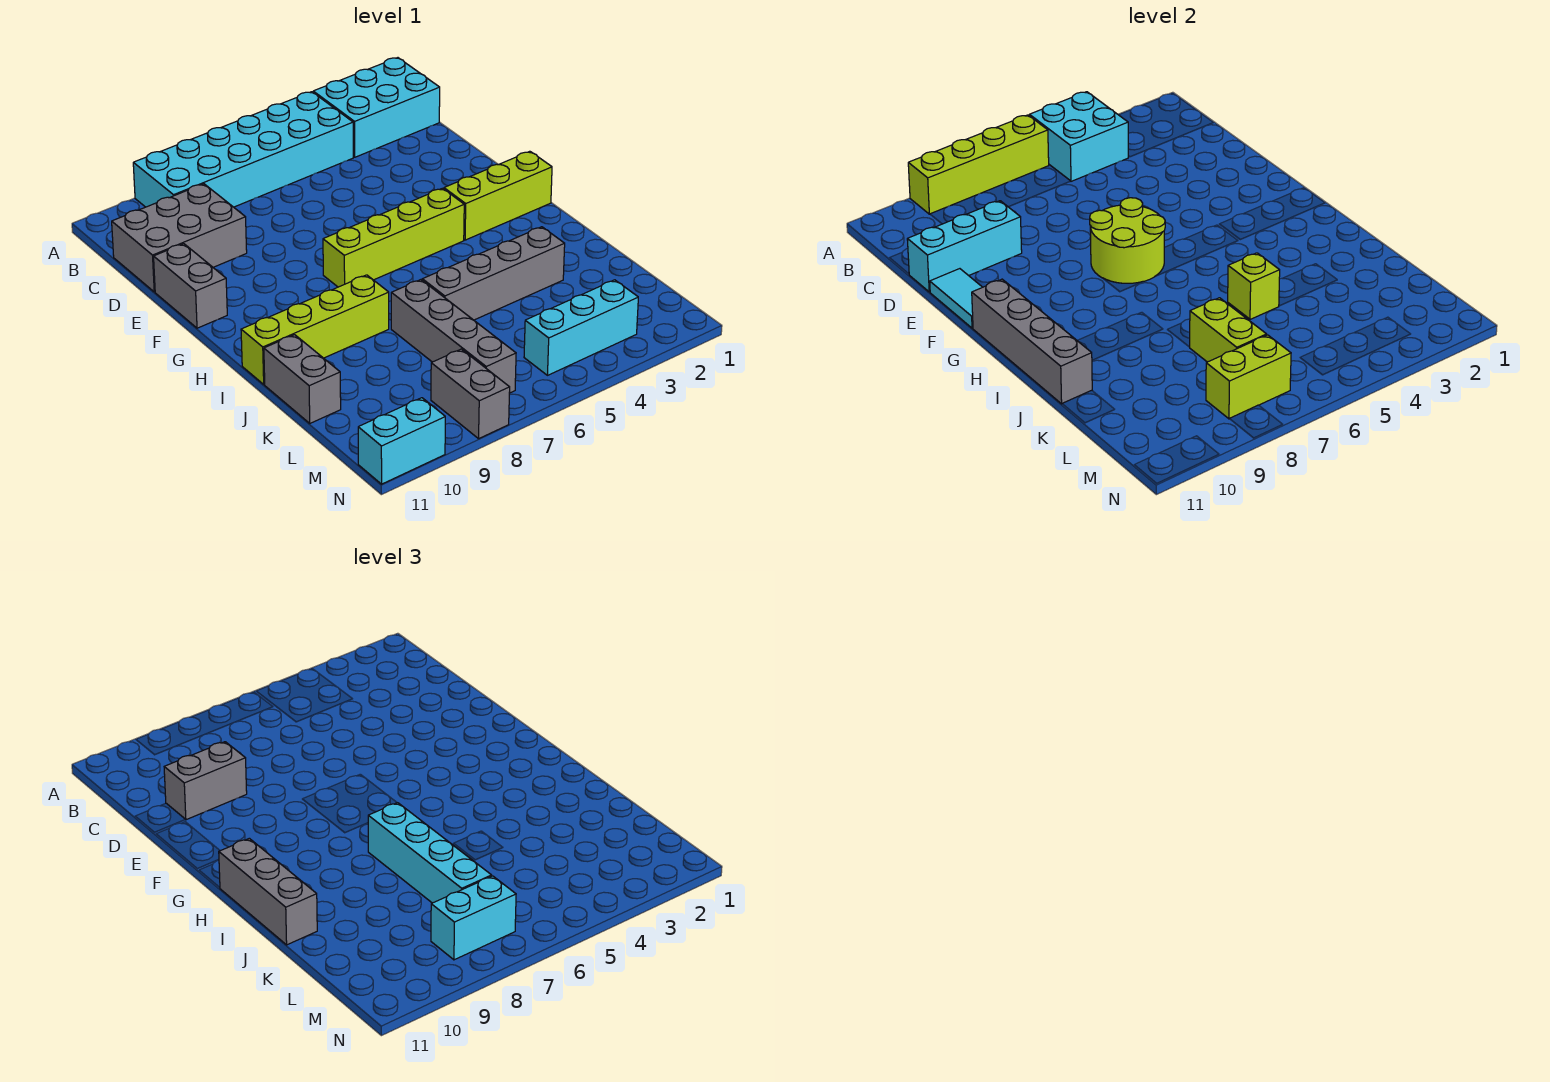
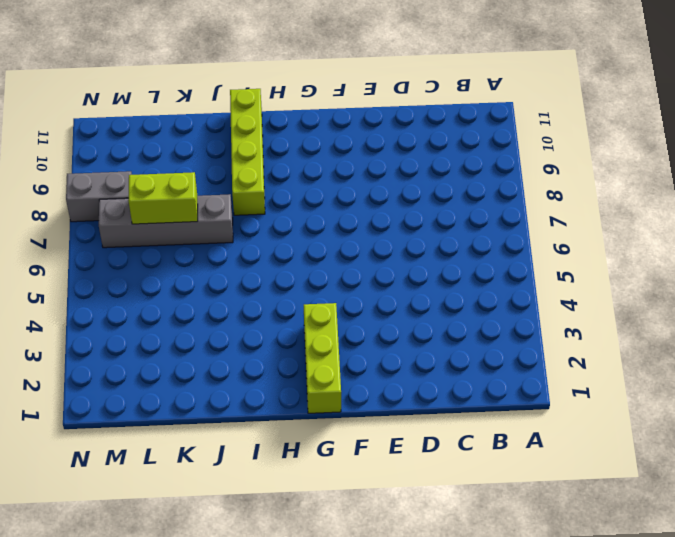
none -> cyan 2x3 brick [313,58,440,157]
none -> cyan 2x6 brick [133,92,353,207]
none -> grey 2x3 brick [112,184,247,292]

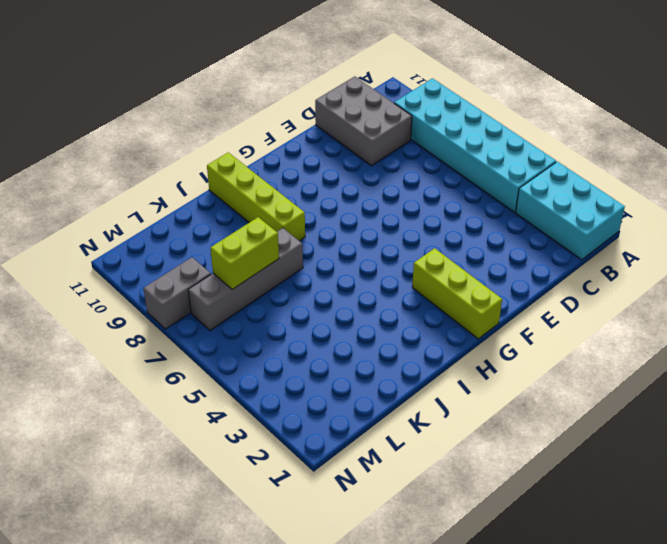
none -> grey 1x2 brick [154,244,227,328]
none -> lime 1x4 brick [323,188,464,287]
none -> grey 1x4 brick [422,227,565,320]

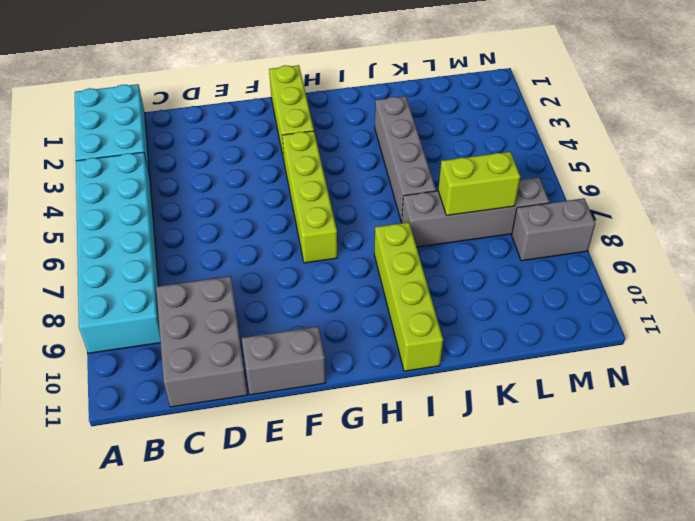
none -> grey 1x2 brick [264,335,341,423]
none -> cyan 1x3 brick [524,280,638,375]
none -> cyan 1x2 brick [358,398,445,484]

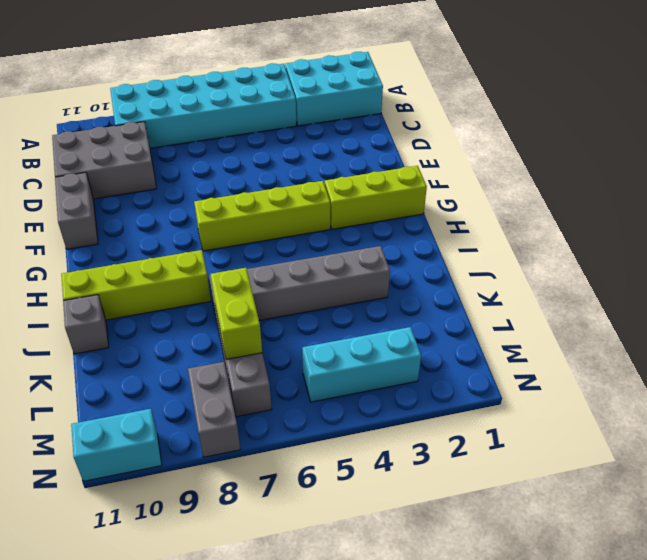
grey 1x1 brick [63,295,109,354] -> grey 1x2 brick [264,335,341,423]
none -> cyan 2x2 brick [1029,92,1128,181]
none -> lime 1x4 brick [908,115,1049,214]
none -> cyan 1x3 brick [907,201,1022,292]

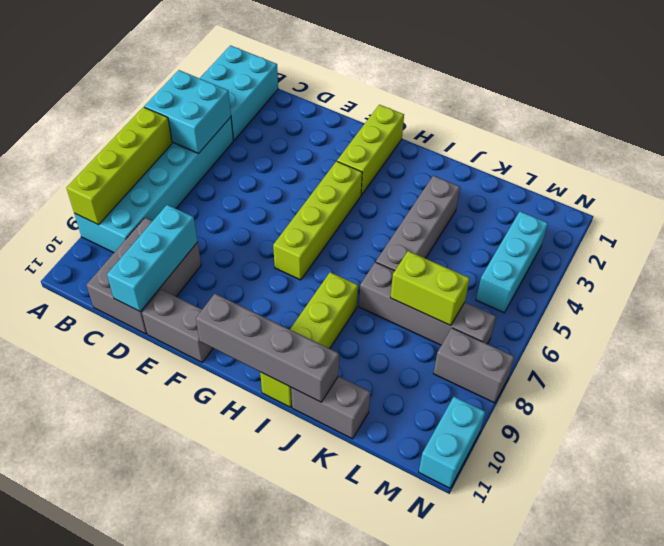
none -> cyan 1x2 tile [930,269,982,328]
none -> lime 2x2 round brick [1090,198,1165,283]
none -> lime 1x1 brick [1228,253,1280,319]

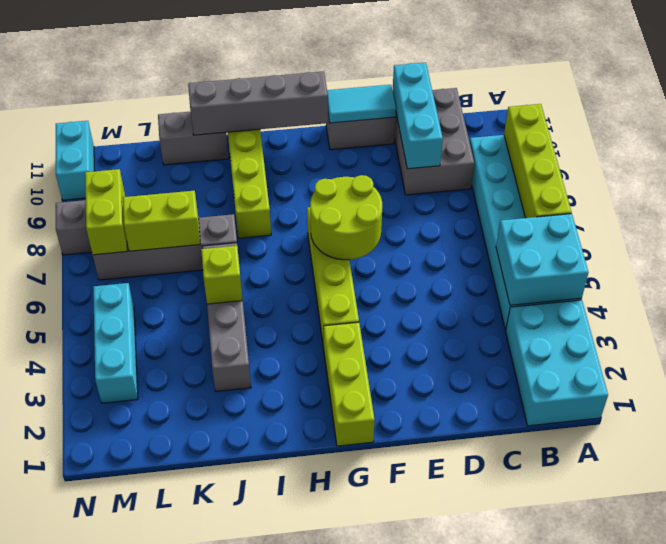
none -> grey 1x2 brick [164,742,247,820]
none -> grey 1x3 brick [219,838,317,945]
none -> cyan 1x4 brick [368,803,492,903]

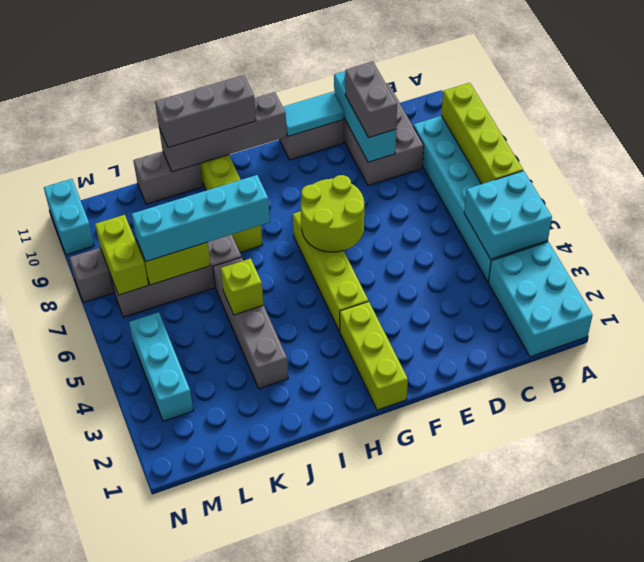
none -> cyan 1x2 brick [431,876,516,960]

